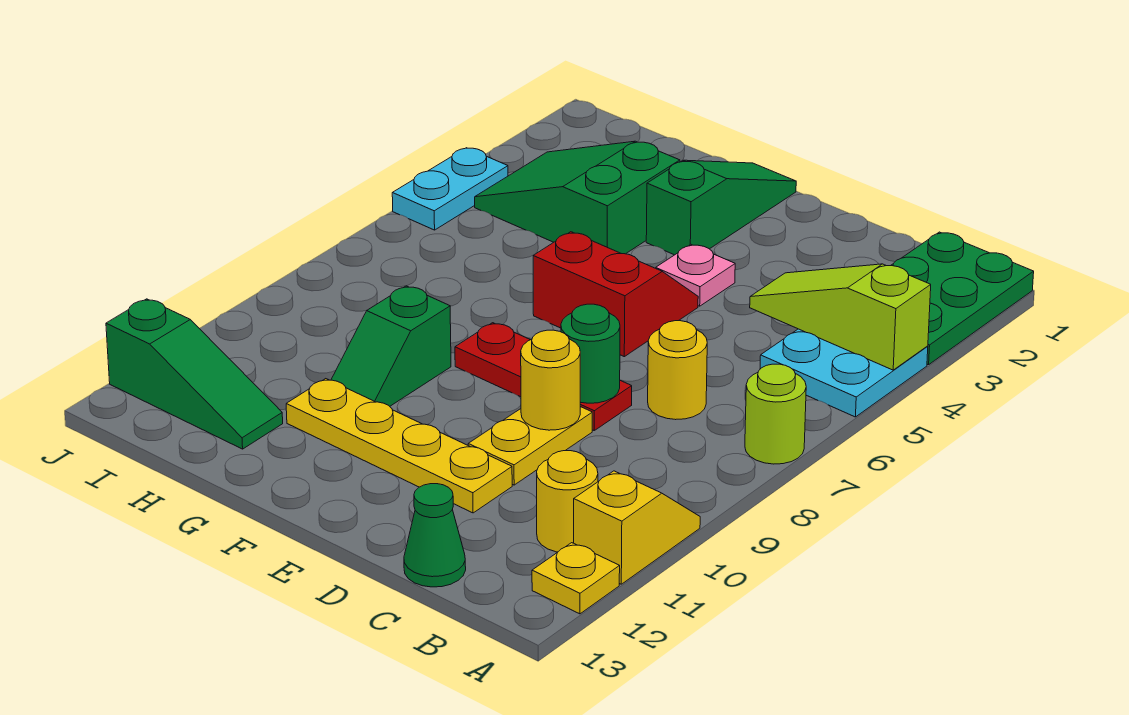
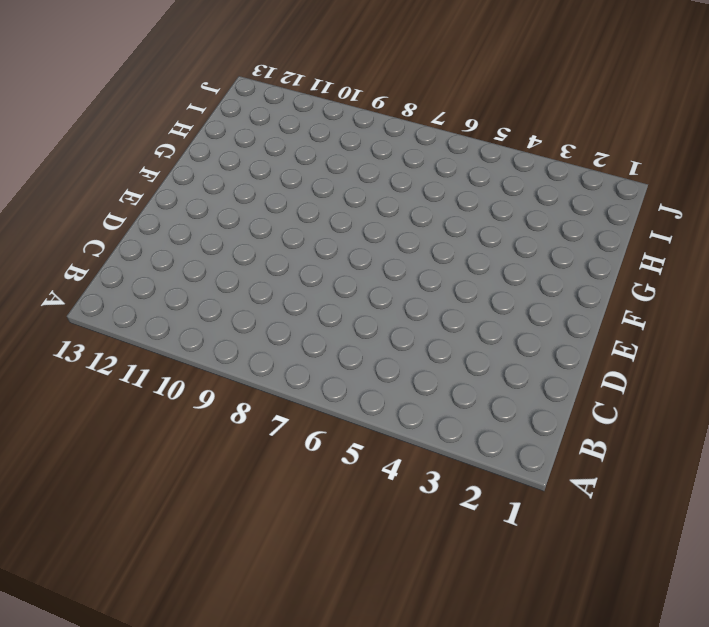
none -> green 2x3 plate [891,232,1034,365]
none -> cyan 2x2 plate [760,329,928,417]
none -> lime 1x1 round brick [745,364,806,464]

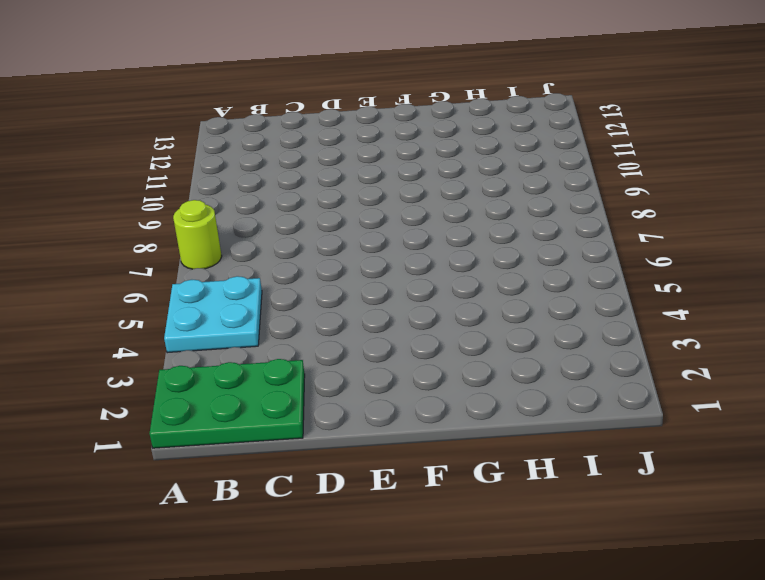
green 2x3 plate [149,359,305,448] -> green 2x3 plate turned to [891,232,1034,365]
none -> yellow 1x2 slope [574,471,700,584]
none -> yellow 1x1 plate [532,543,620,614]
none -> yellow 1x1 round brick [537,451,598,552]

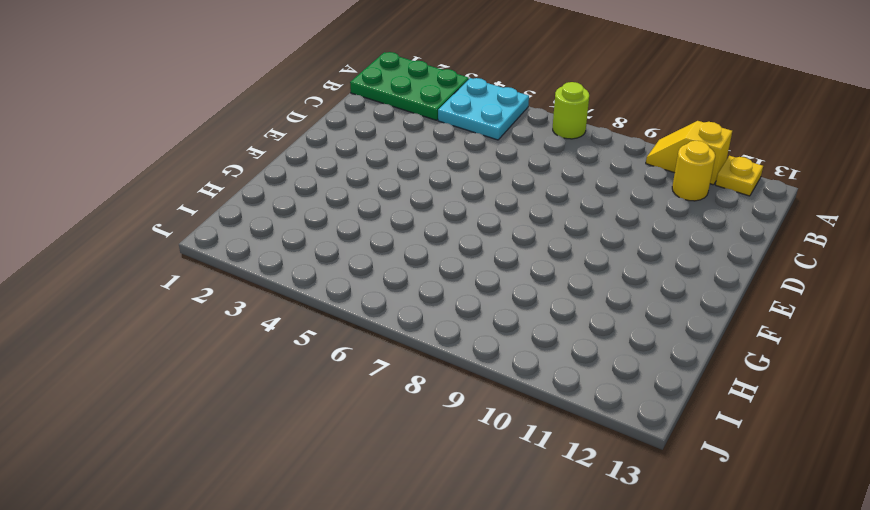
none -> yellow 1x1 round brick [648,321,707,420]
none -> green 1x1 cone [404,484,466,587]
none -> red 1x3 plate [455,323,632,430]

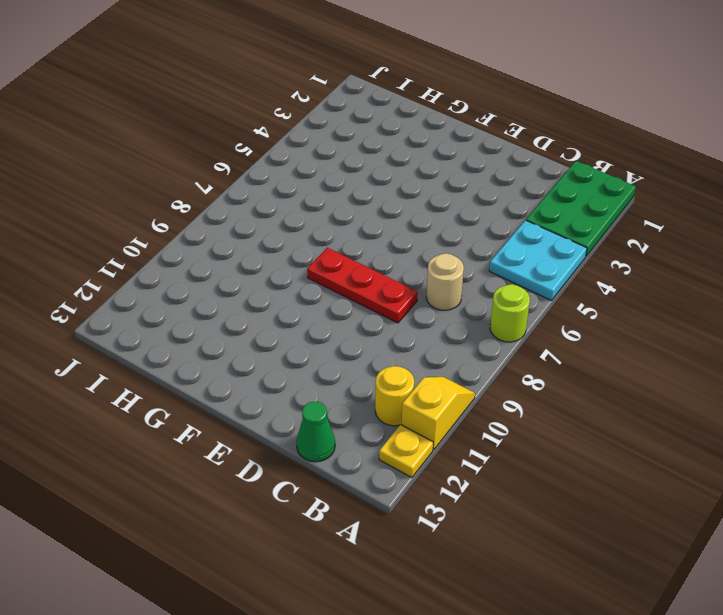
tan 1x1 round brick [426,253,464,310] -> yellow 1x1 round brick [648,321,707,420]
none -> yellow 1x2 plate [468,407,592,485]
none -> yellow 1x4 plate [286,379,512,513]
none -> pink 1x1 plate [656,244,735,306]

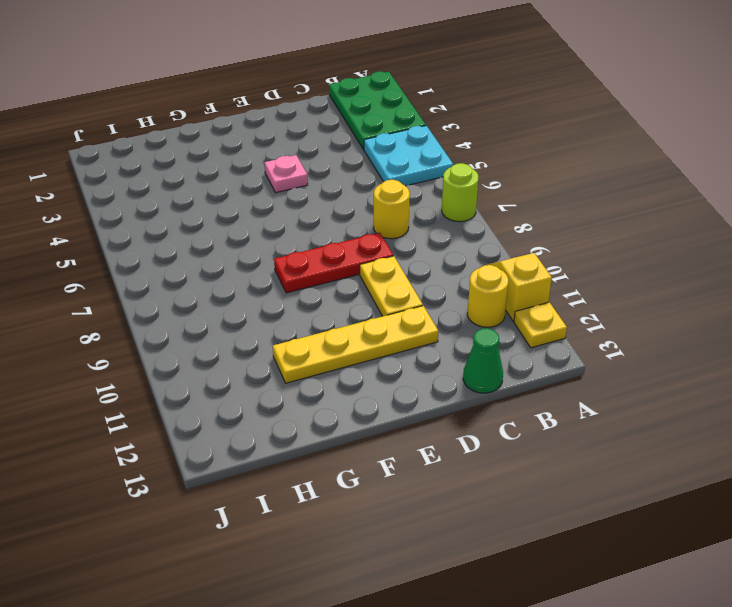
none -> red 2x2 slope [533,232,698,357]
none -> green 1x3 slope [646,160,796,255]
none -> green 2x3 slope [475,141,680,254]

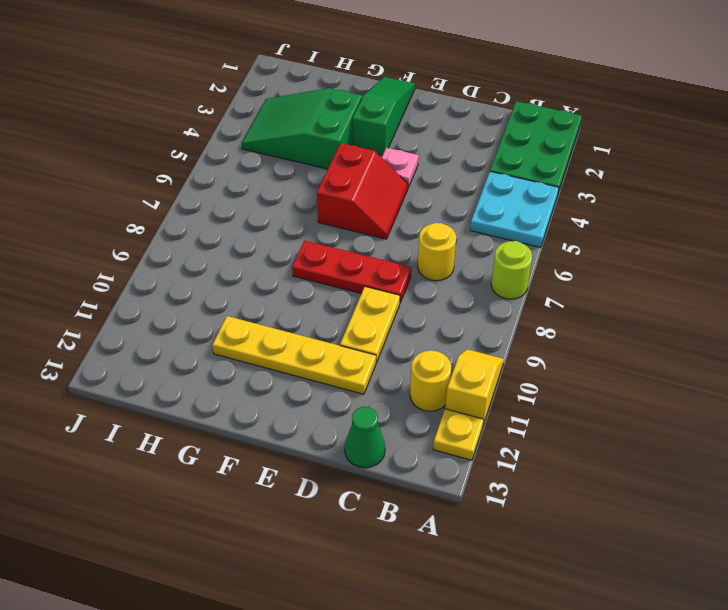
red 2x2 slope [317,143,408,239] -> red 2x2 slope turned to [533,232,698,357]
none -> green 1x2 slope [331,286,451,406]
none -> green 1x3 slope [106,299,283,449]
none -> cyan 1x2 plate [392,148,508,230]

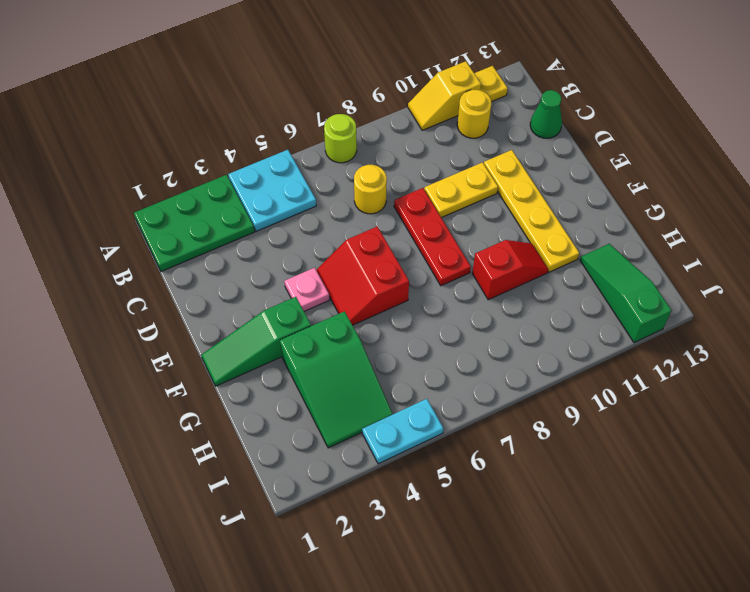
red 1x2 slope [472,240,548,300] -> green 1x2 slope [331,286,451,406]
none -> lime 1x3 slope [750,264,931,370]
none -> green 1x1 round brick [561,304,620,403]
none -> yellow 1x1 round brick [521,330,580,430]

